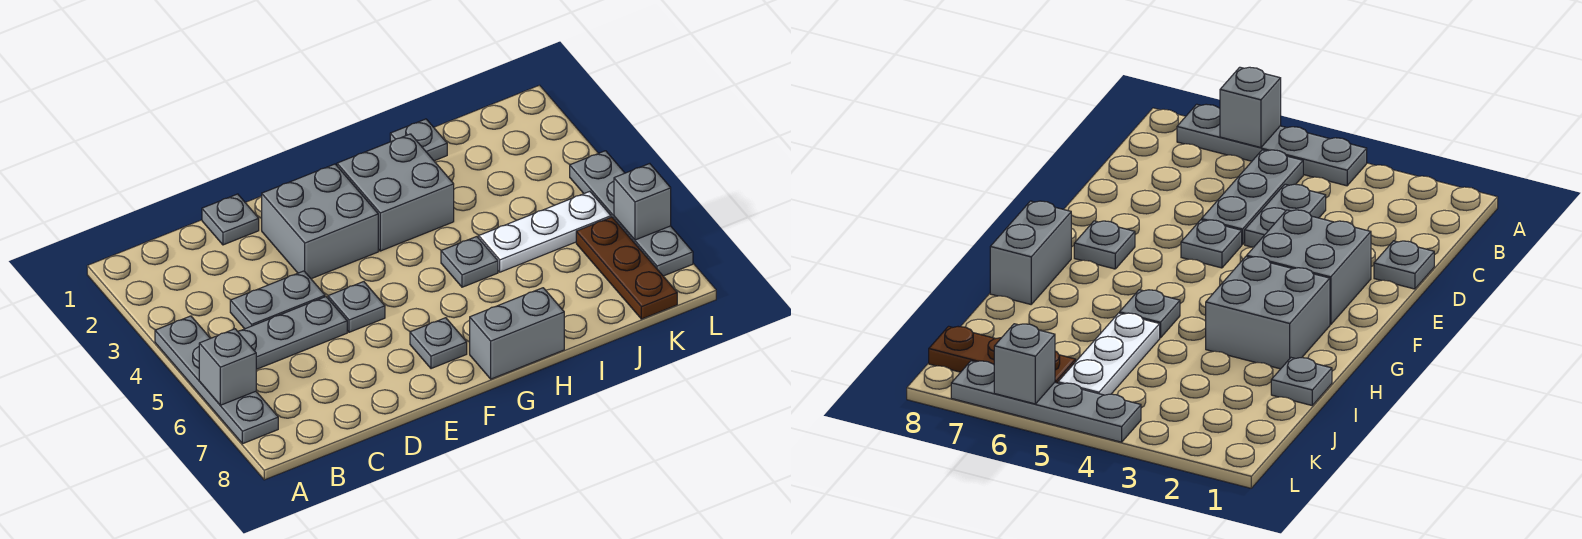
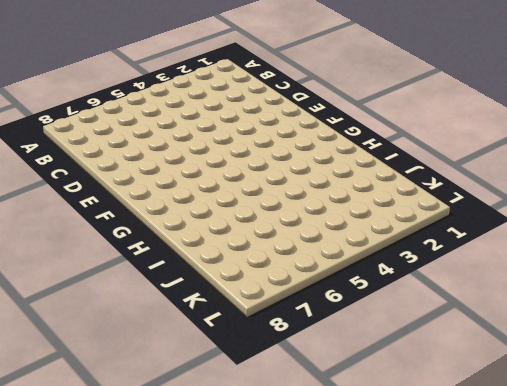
none -> grey 1x4 plate [155,316,278,444]
none -> grey 1x3 plate [238,297,347,369]
none -> grey 1x2 plate [230,271,325,329]

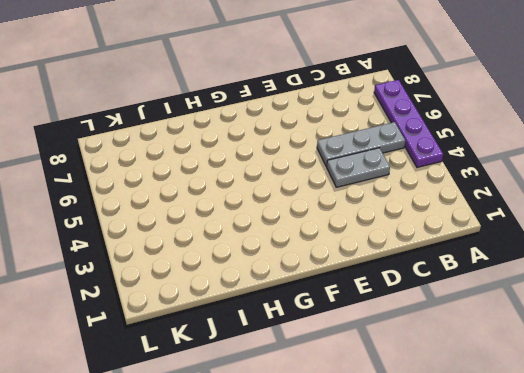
purple 1x4 plate [374,80,443,167] -> grey 1x4 plate [155,316,278,444]
none -> grey 1x1 plate [202,194,259,245]
none -> grey 2x2 brick [262,164,378,279]
none -> grey 1x1 plate [328,282,385,332]

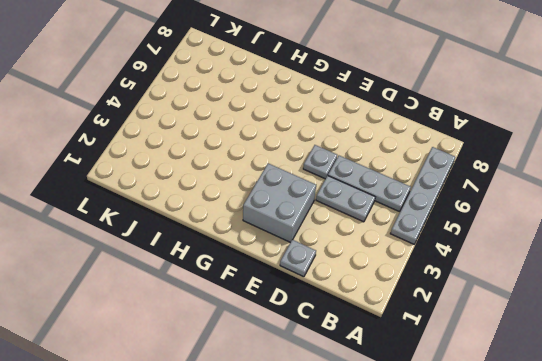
none -> grey 1x1 plate [410,318,467,369]
none -> grey 2x2 brick [337,134,454,251]
none -> grey 1x2 brick [470,288,564,379]

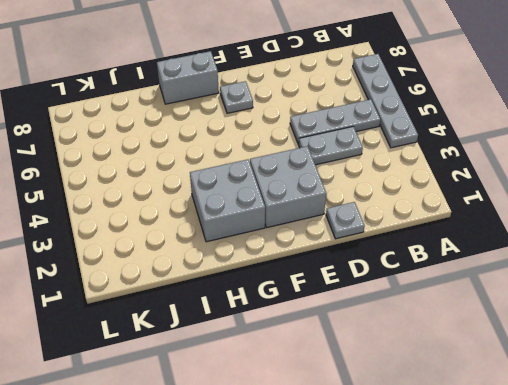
none -> grey 1x1 plate [328,282,385,332]
none -> grey 1x1 plate [441,237,498,287]
none -> grey 1x1 plate [390,119,447,161]

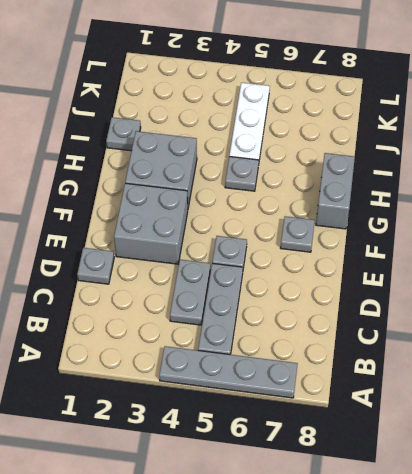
none -> brown 1x3 plate [576,217,677,319]
none -> grey 1x4 plate [570,151,693,276]
none -> grey 1x1 brick [199,329,256,405]

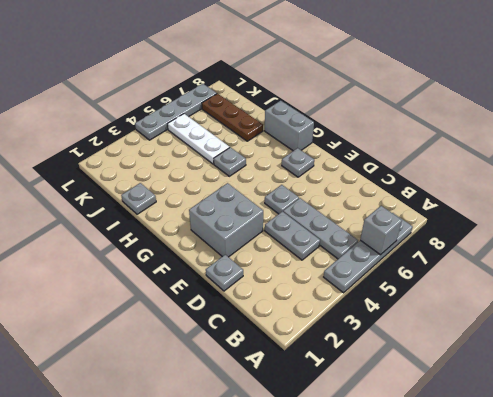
brown 1x3 plate [202,94,263,141] -> brown 1x3 plate turned to [576,217,677,319]
none -> grey 2x2 brick [337,134,454,251]
none -> grey 1x1 brick [614,164,671,240]

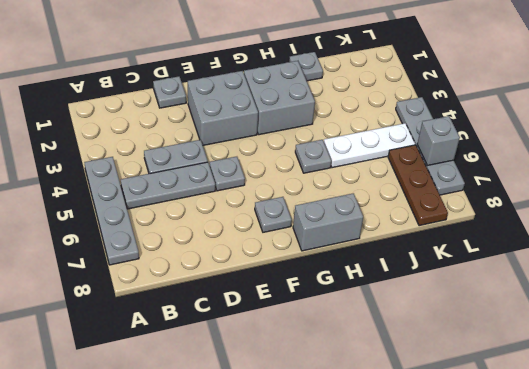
none -> grey 1x1 brick [199,329,256,405]

